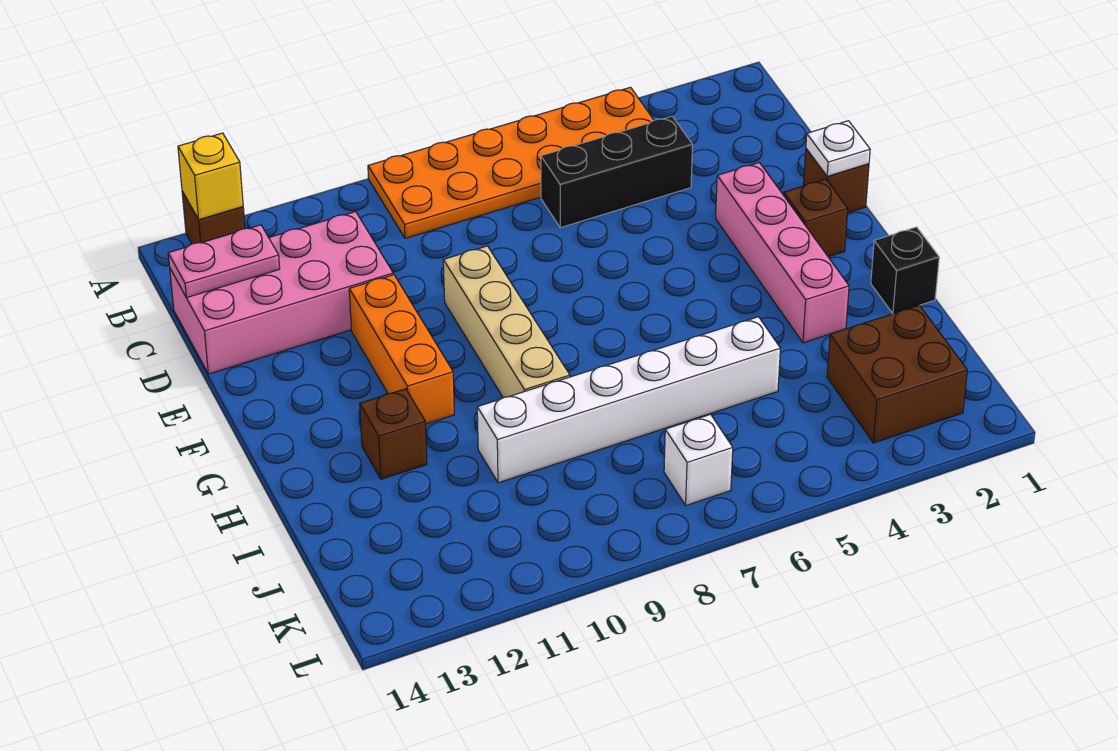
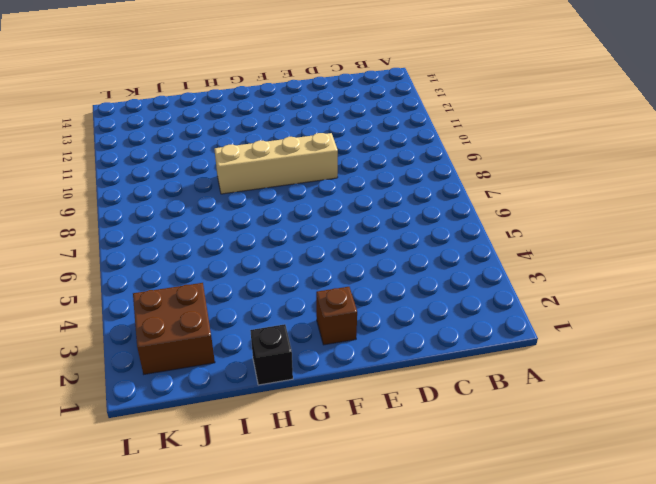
none -> orange 2x6 plate [368,87,654,238]
none -> brown 1x1 brick [182,191,245,244]
none -> black 1x3 brick [541,116,693,228]

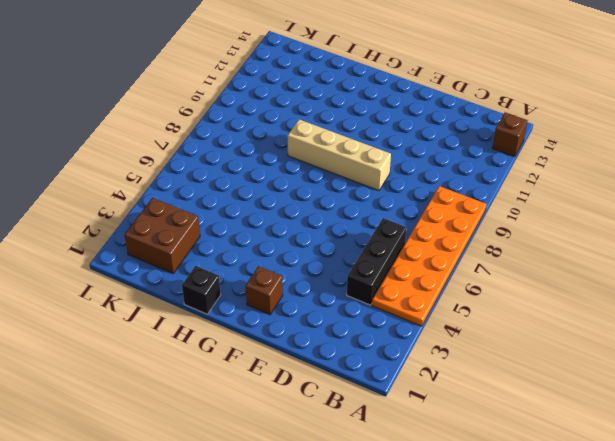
none -> pink 2x4 brick [170,212,393,374]
none -> brown 1x1 brick [804,149,869,213]
none -> pink 1x4 brick [716,163,849,343]

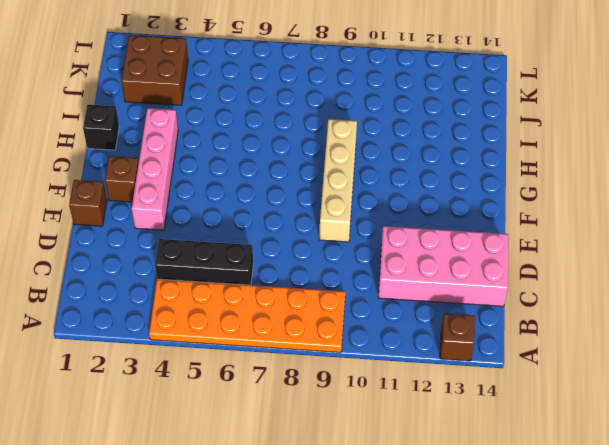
none -> orange 1x3 brick [349,275,454,424]
none -> brown 1x1 brick [360,389,427,479]
none -> white 1x6 brick [477,317,780,483]

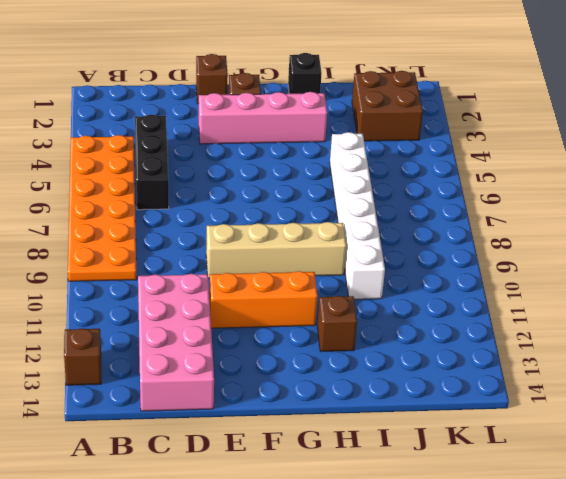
none -> white 1x1 brick [664,414,733,505]
none -> yellow 1x1 brick [178,133,243,219]
none -> pink 1x2 plate [168,225,280,298]

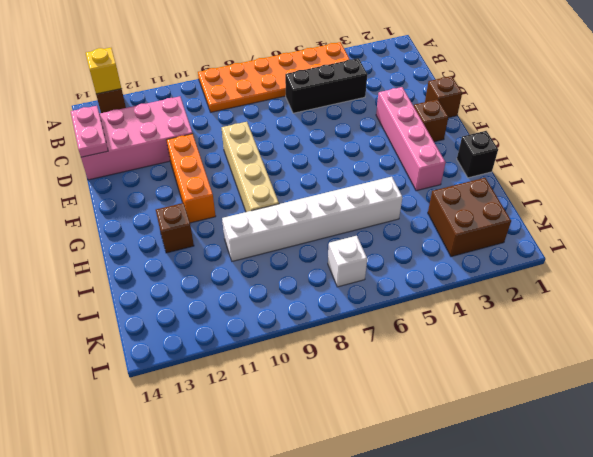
pink 1x2 plate [71,106,108,157] -> pink 1x2 plate turned to [168,225,280,298]
none -> white 1x1 plate [806,121,870,176]

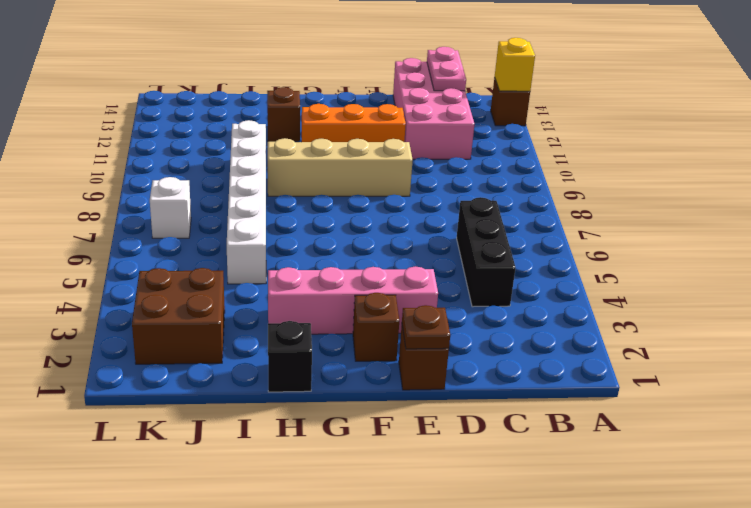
brown 1x1 plate [402,305,450,349] -> white 1x1 plate [806,121,870,176]
none -> orange 2x6 plate [368,87,654,238]

